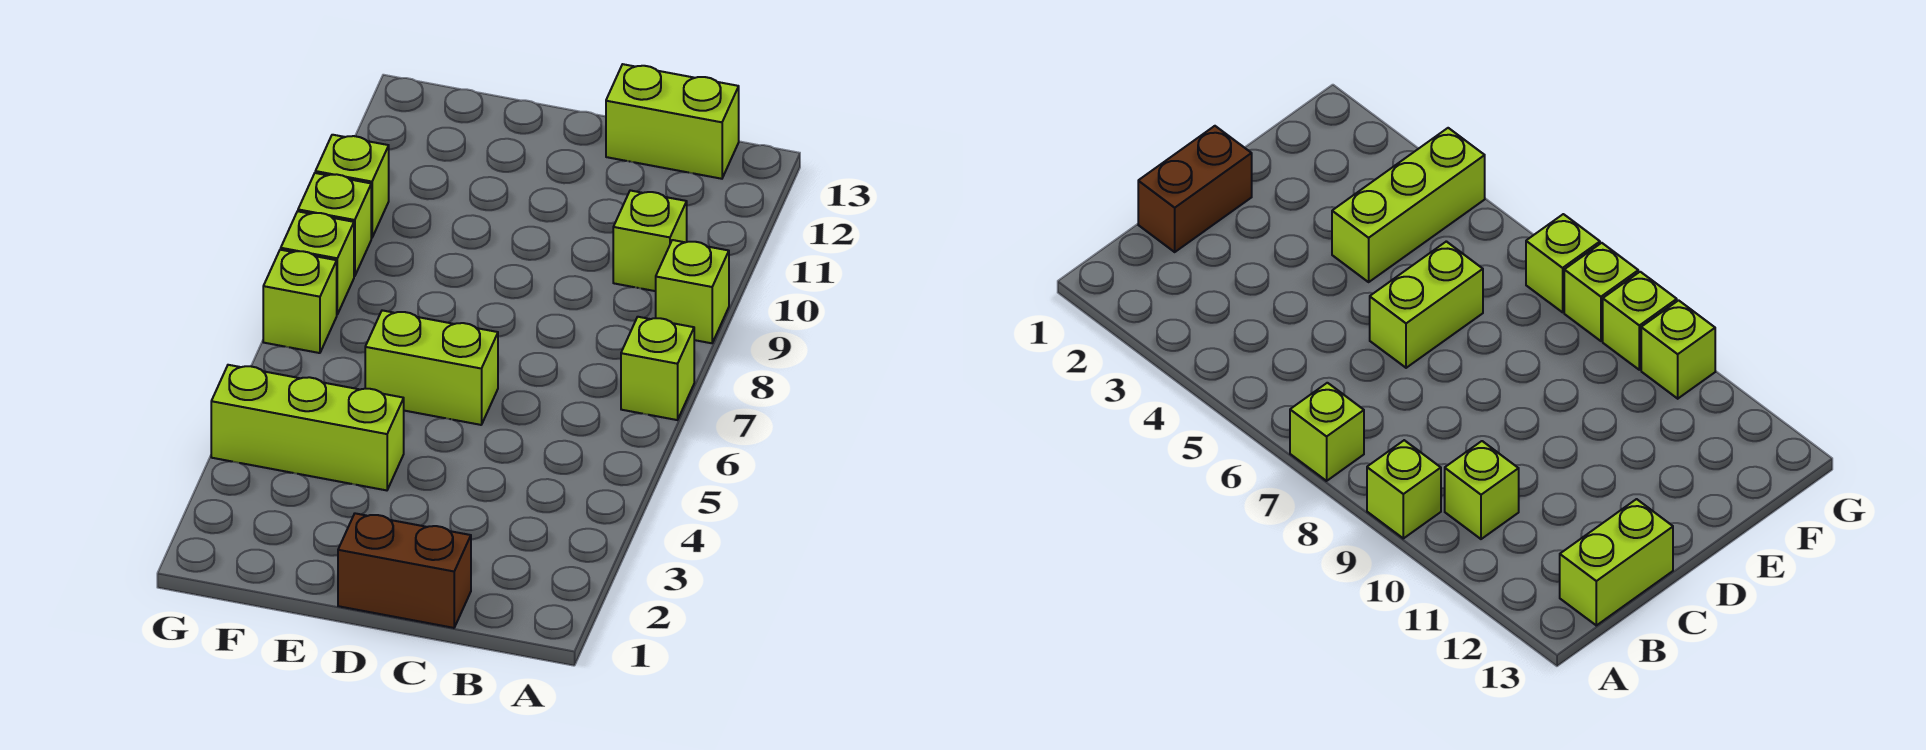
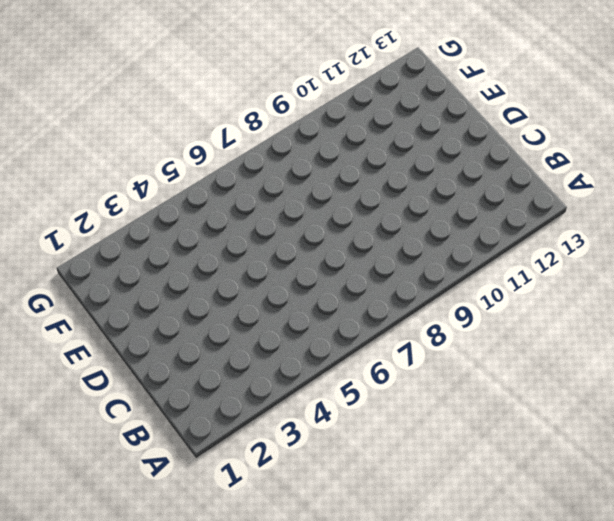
none -> lime 1x1 brick [621,317,694,420]
none -> lime 1x1 brick [656,240,729,343]

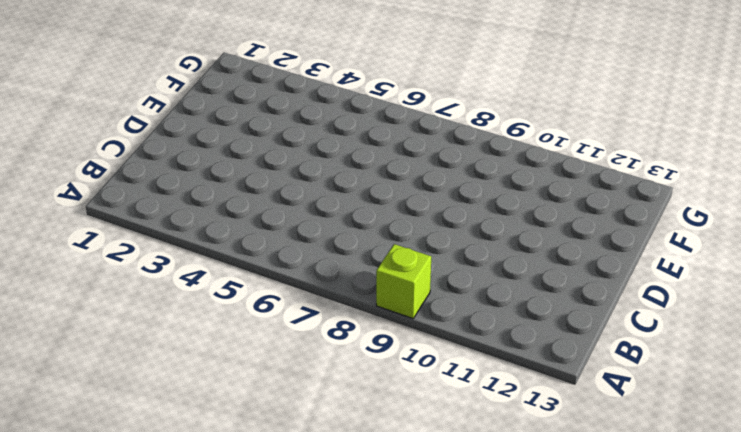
none -> lime 1x1 brick [621,317,694,420]
none -> lime 1x1 brick [613,190,687,291]

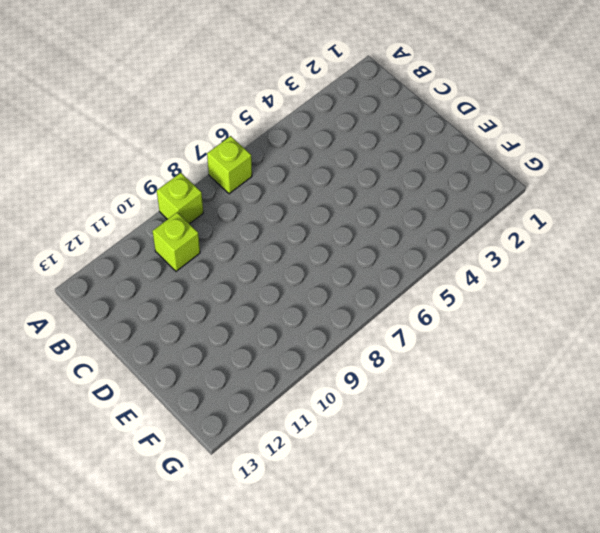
none -> lime 1x2 brick [606,64,739,179]
none -> brown 1x2 brick [338,513,471,628]

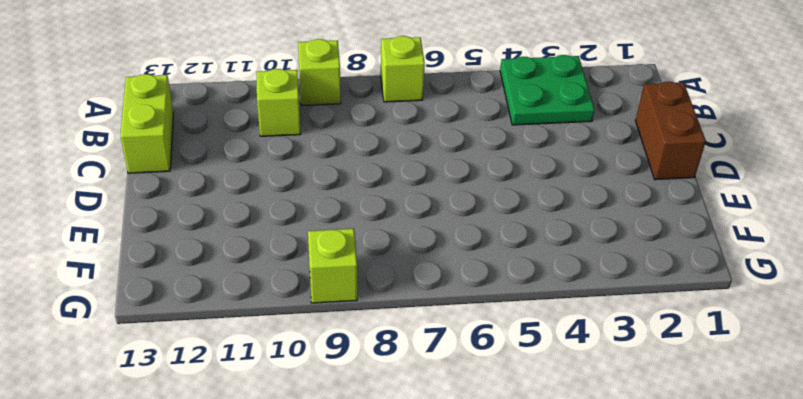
green 2x2 plate [500,55,594,125] -> none
none -> lime 1x2 brick [365,310,498,425]
none -> lime 1x3 brick [211,365,404,490]

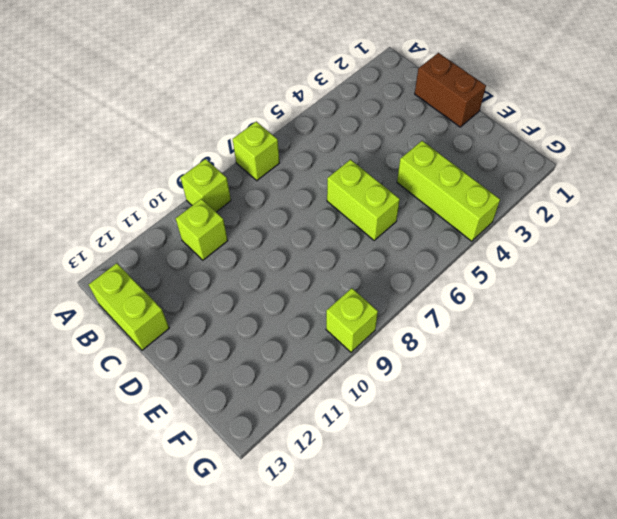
none -> lime 1x1 brick [263,250,337,353]
none -> lime 1x1 brick [281,211,354,314]

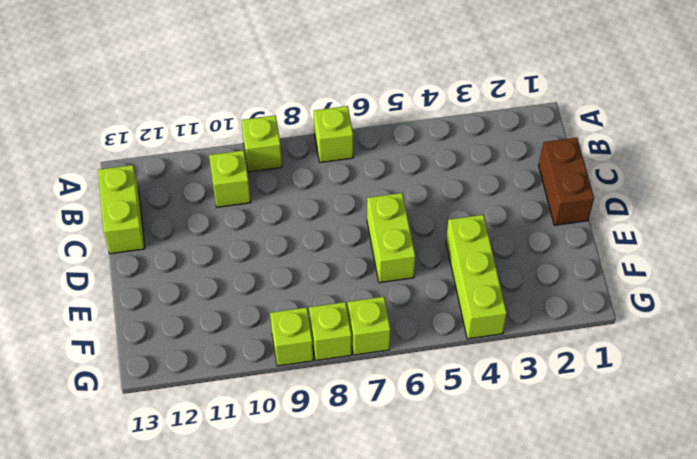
none -> lime 1x1 brick [315,135,389,238]

